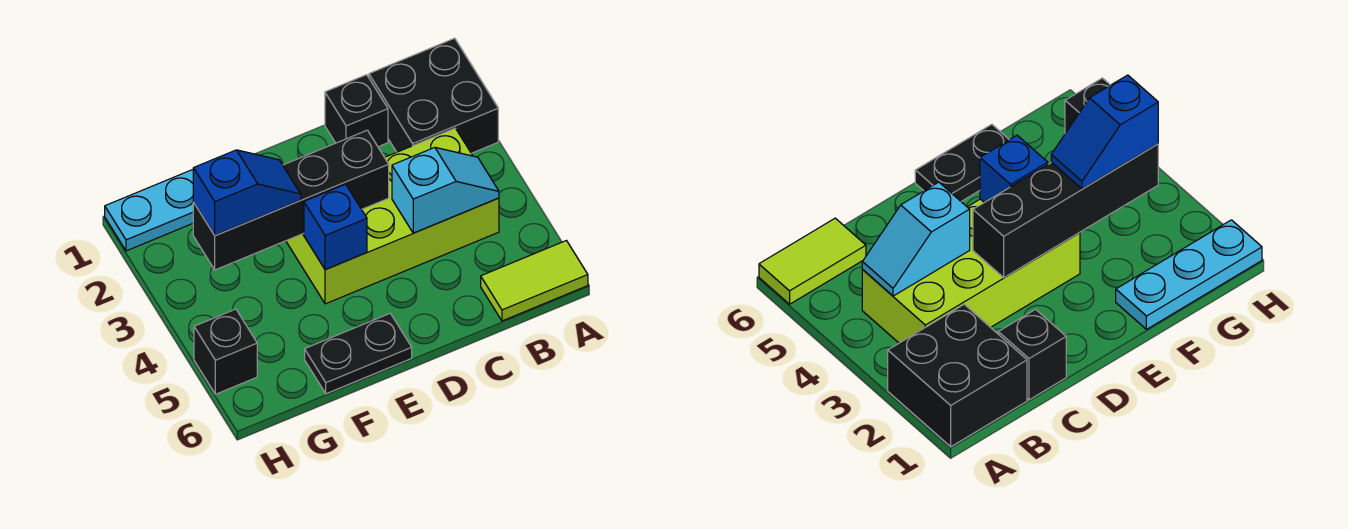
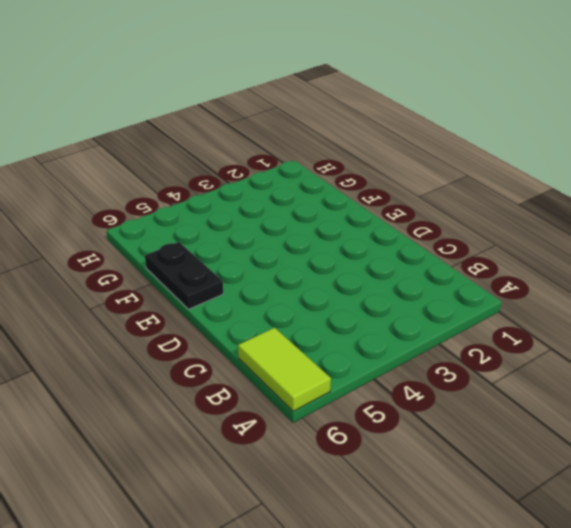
none -> black 2x2 brick [369,38,498,153]
none -> lime 2x4 brick [286,128,499,304]

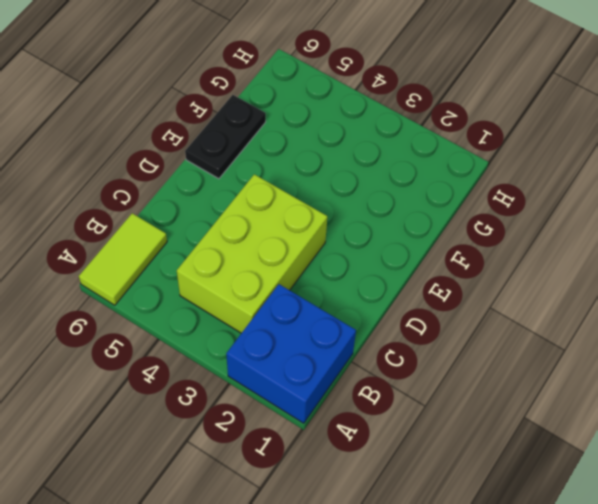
blue 2x2 brick [226,284,356,423] -> black 2x2 brick [369,38,498,153]
lime 2x3 brick [177,174,327,333] -> lime 2x4 brick [286,128,499,304]
none -> black 1x1 brick [325,75,388,147]
none -> cyan 1x3 plate [105,170,193,251]

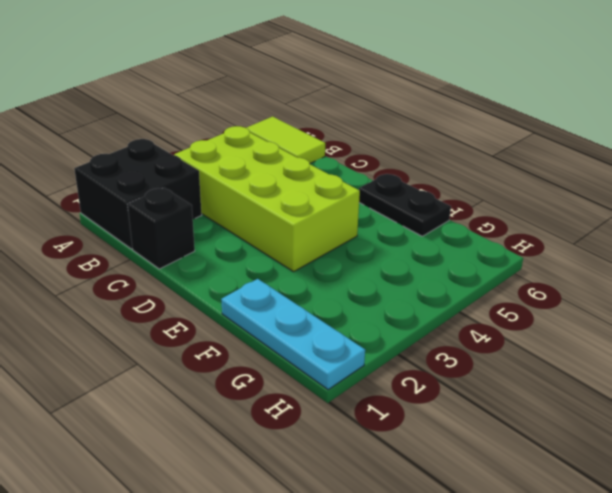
none -> black 1x1 brick [194,309,257,394]
none -> cyan 1x2 slope [392,147,499,233]

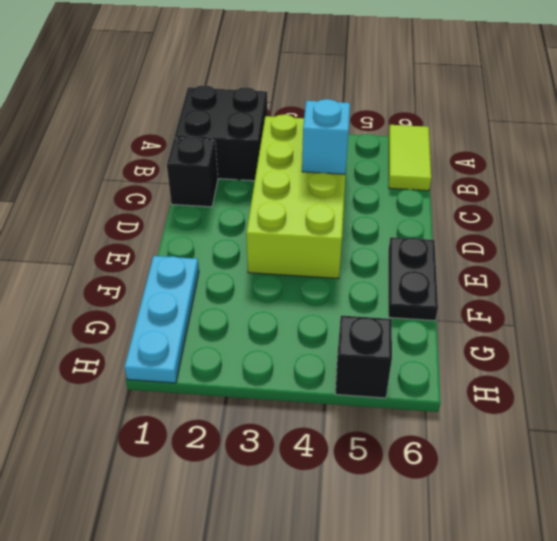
none -> black 1x4 brick [193,130,389,270]
none -> blue 1x1 brick [304,184,367,269]

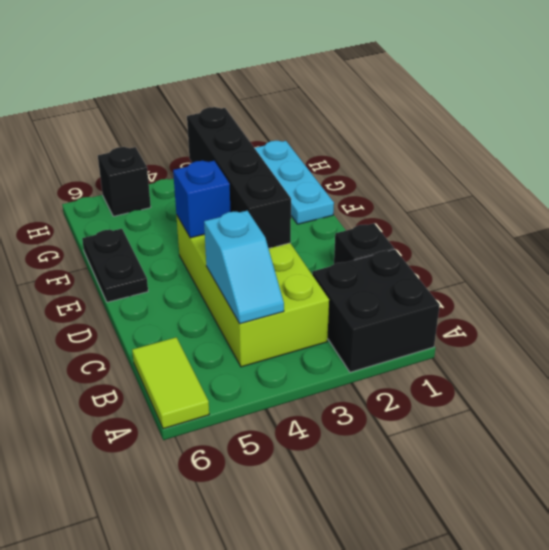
none -> blue 1x2 slope [193,150,301,236]

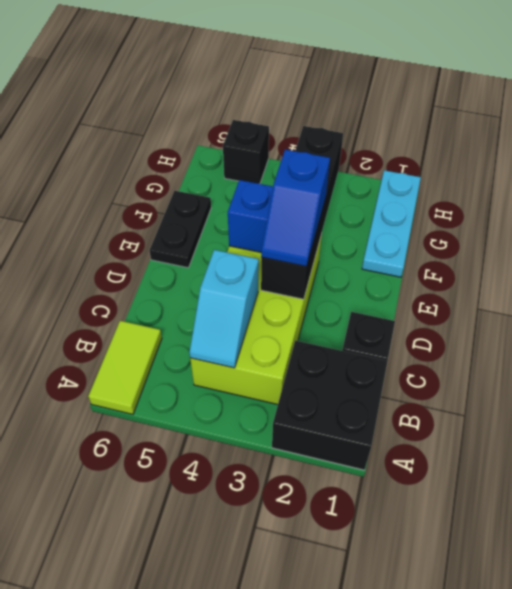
blue 1x2 slope [261,149,330,267] -> blue 1x2 slope moved to [193,150,301,236]

